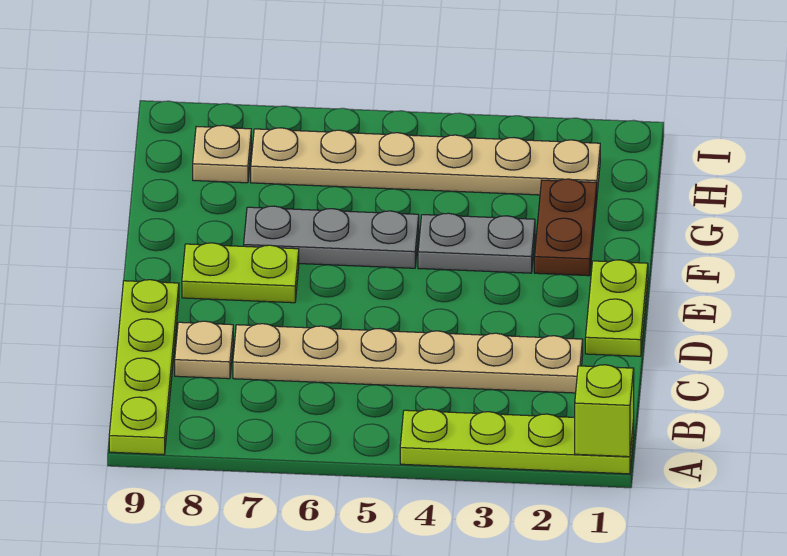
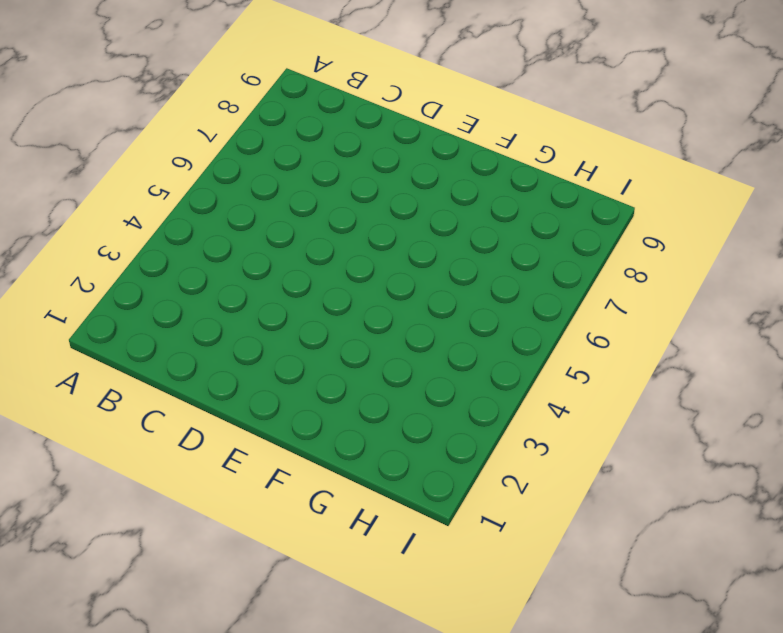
none -> lime 1x4 plate [400,409,634,474]
none -> lime 1x4 plate [109,280,179,454]
none -> tan 1x6 plate [233,324,583,393]

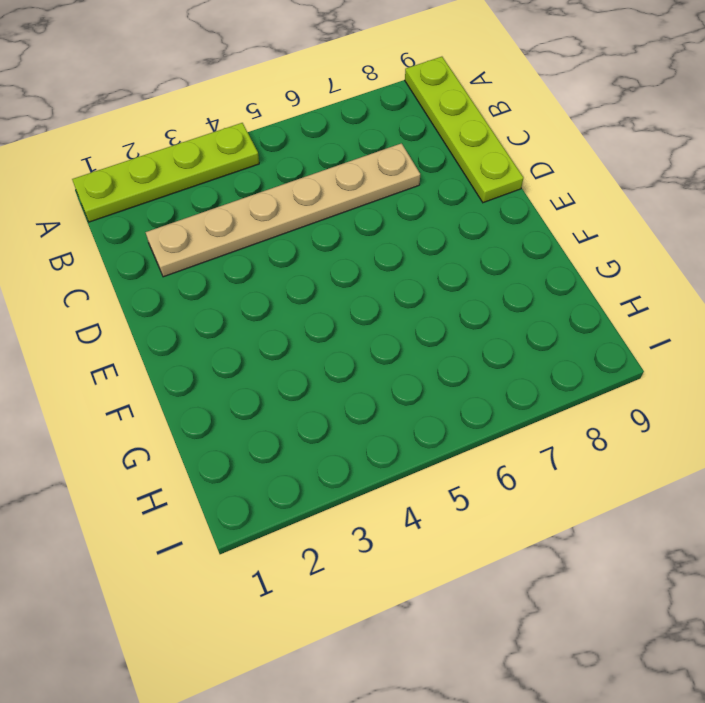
none -> tan 1x1 plate [175,321,233,379]
none -> lime 1x2 plate [585,260,648,356]
none -> lime 1x2 plate [182,243,299,303]

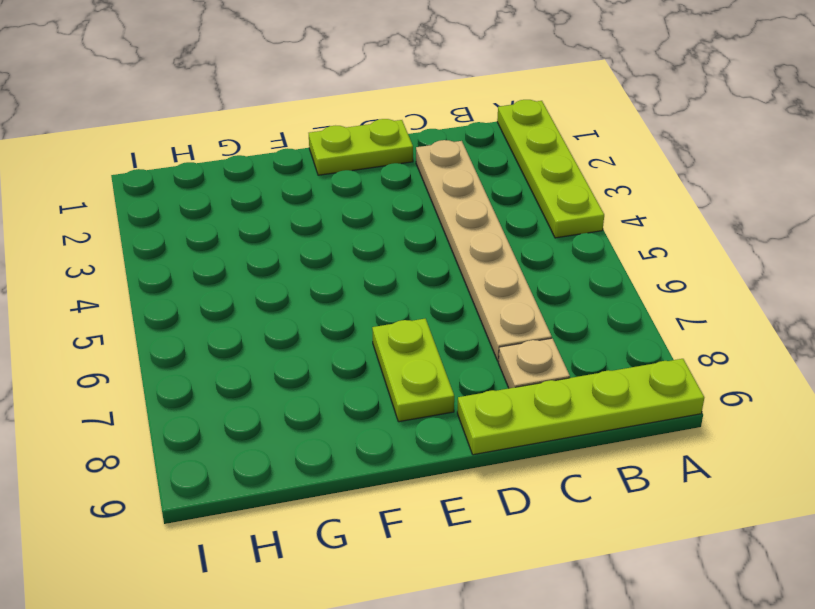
none -> brown 1x2 plate [534,179,597,276]
none -> grey 1x2 plate [418,213,535,273]
none -> grey 1x3 plate [244,206,419,268]

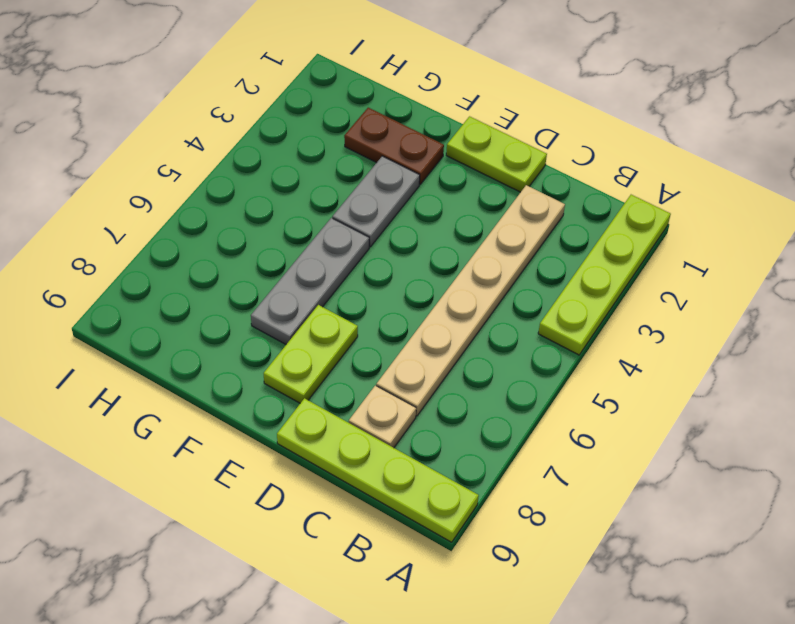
none -> tan 1x6 plate [251,128,600,195]
none -> tan 1x1 plate [193,125,251,183]
none -> lime 1x1 brick [575,365,634,457]

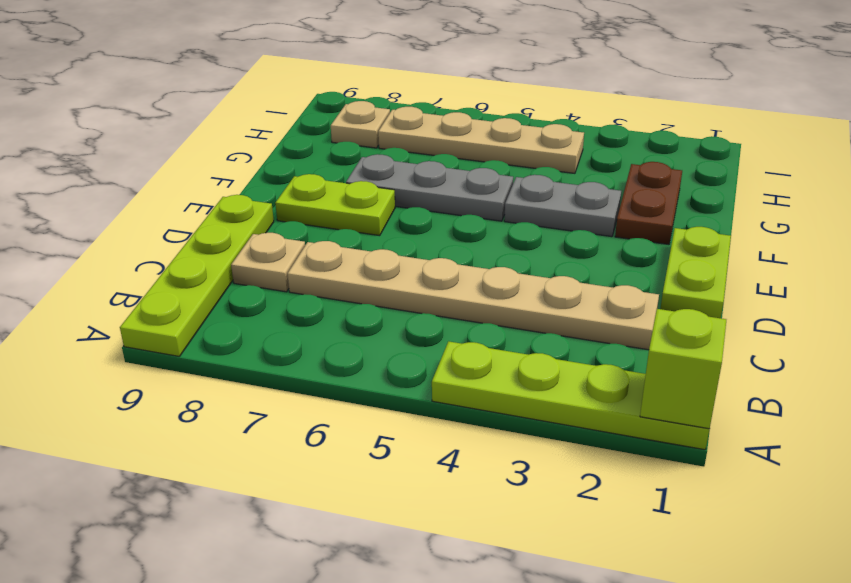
tan 1x4 plate [378,107,584,173] -> tan 1x6 plate [251,128,600,195]

